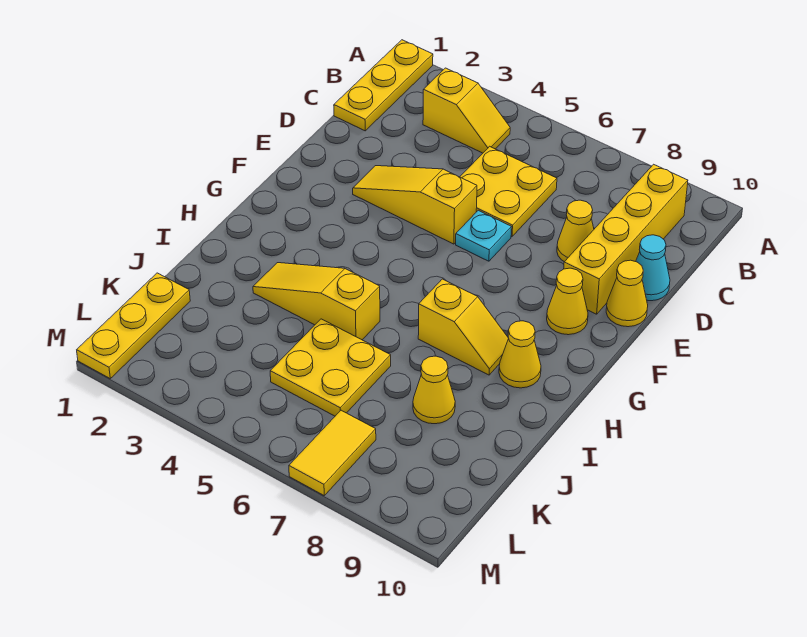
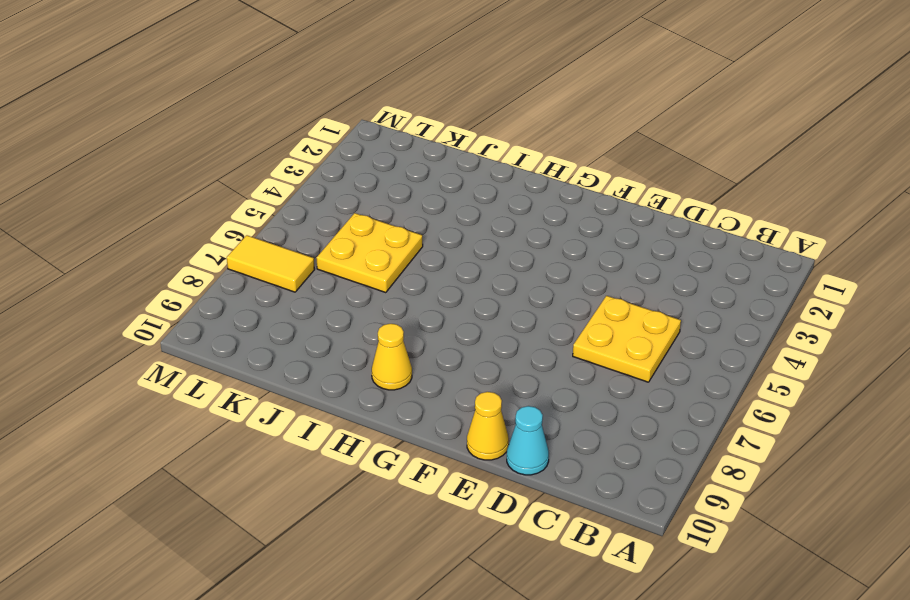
none -> yellow 1x3 plate [334,40,433,131]
none -> yellow 1x2 slope [423,68,510,153]
none -> yellow 1x4 brick [564,164,688,314]

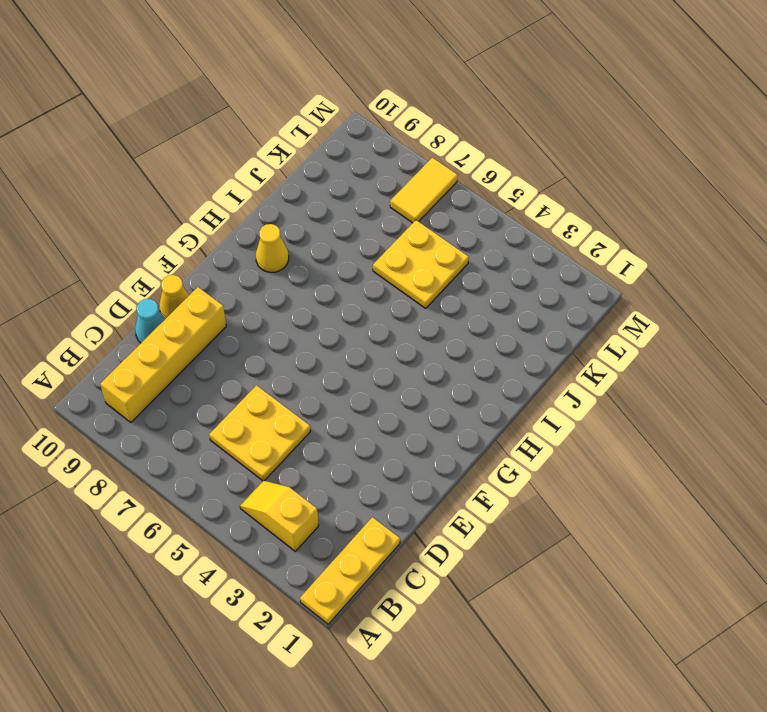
none -> yellow 1x1 cone [557,200,594,262]
none -> yellow 1x3 slope [353,166,477,244]
none -> cyan 1x1 plate [456,210,511,261]

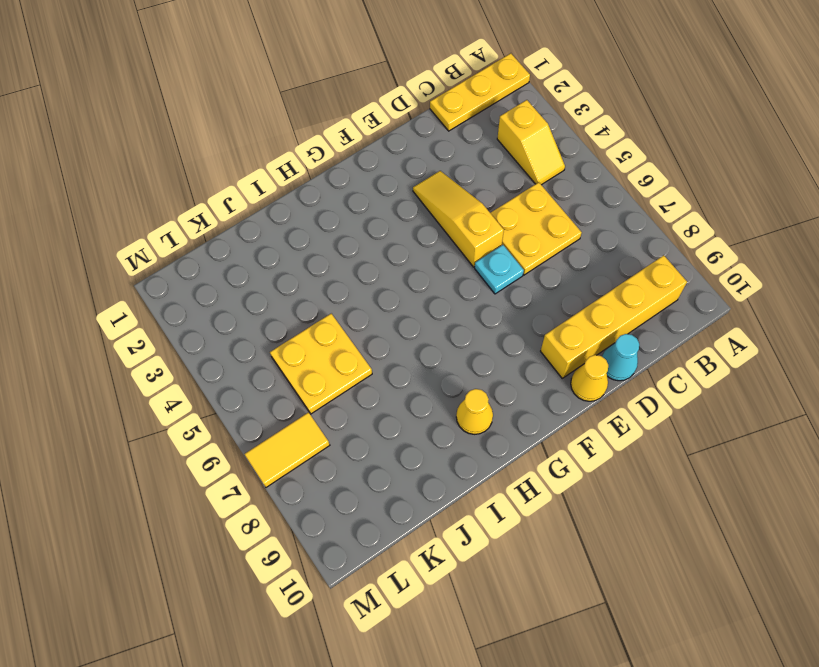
none -> yellow 1x1 cone [557,200,594,262]
none -> yellow 1x1 cone [547,268,588,335]
none -> yellow 1x2 slope [418,279,509,375]

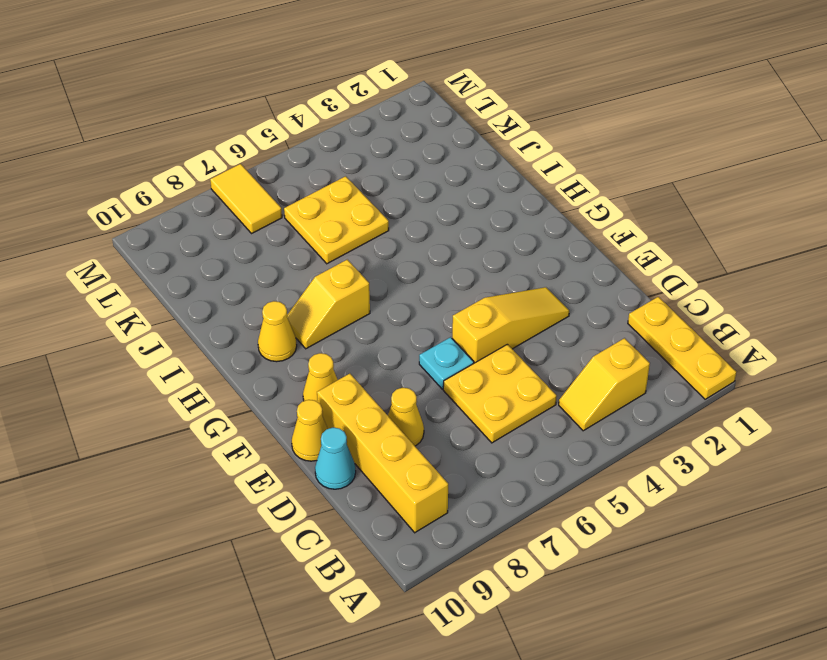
none -> yellow 1x3 slope [253,263,380,340]
none -> yellow 1x1 cone [413,356,455,424]
none -> yellow 1x3 plate [77,273,190,378]

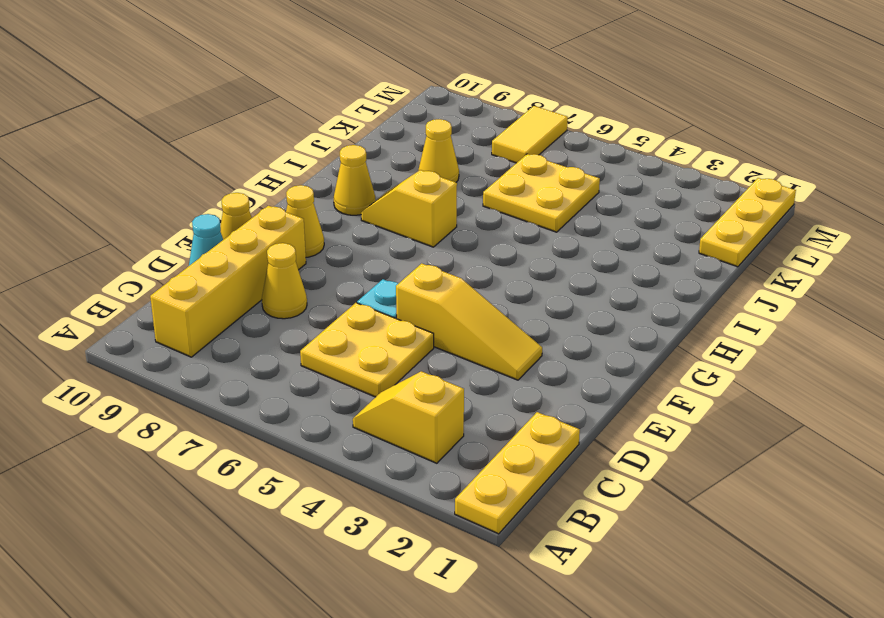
none -> yellow 1x3 slope [253,263,380,340]

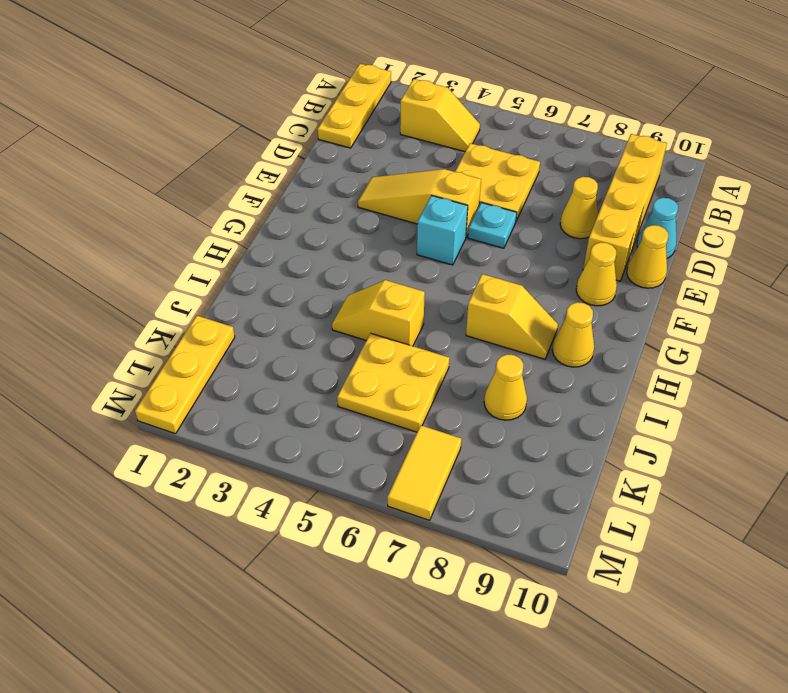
cyan 1x1 brick [417,196,468,265] -> none
yellow 1x2 slope [332,280,425,346] -> yellow 1x3 slope [253,263,380,340]

